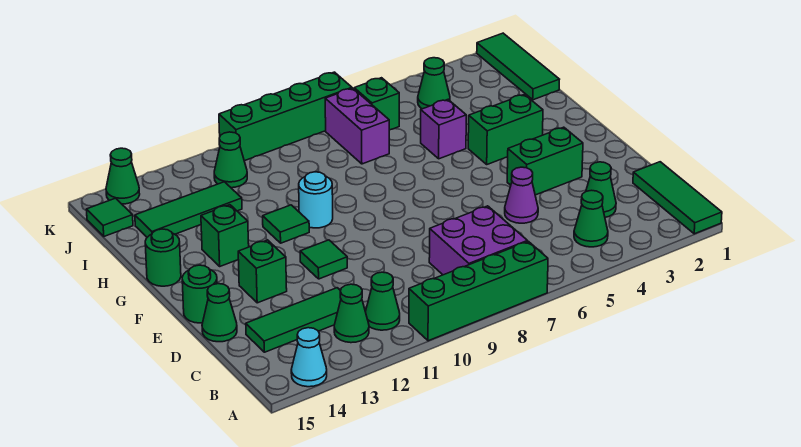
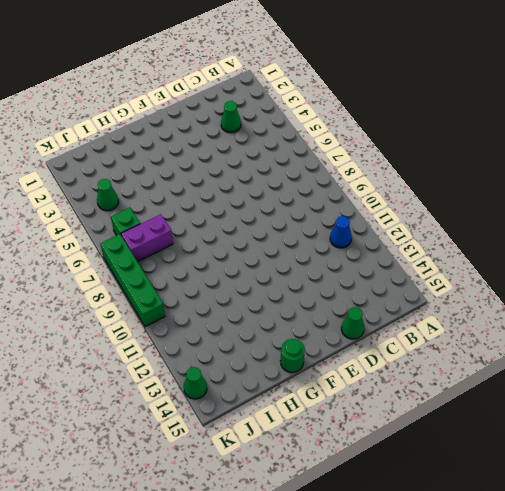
blue 1x1 cone [330,216,352,248] -> green 1x1 cone [365,272,400,330]
none -> green 1x3 tile [633,162,722,234]
none -> green 1x4 brick [409,241,548,341]
none -> cyan 1x1 cone [291,328,327,387]
none -> green 1x1 cone [574,190,608,247]

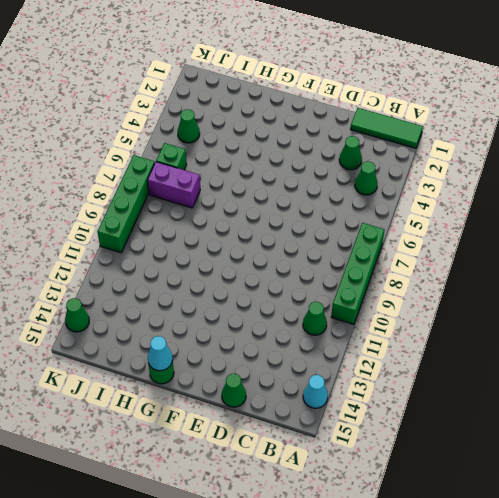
cyan 1x1 cone [148,336,173,371] -> none
none -> purple 2x2 brick [429,206,527,275]
none -> green 1x1 cone [334,284,369,343]
none -> green 1x3 tile [246,288,341,352]
none -> purple 1x1 cone [505,167,538,223]

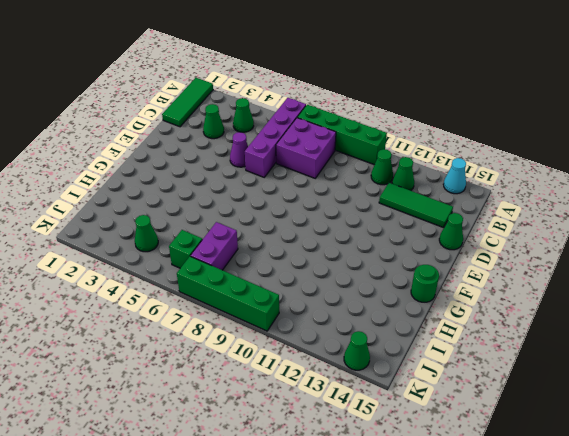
purple 1x4 brick [245,98,306,177] -> none
none -> green 1x2 brick [507,127,583,195]
none -> green 1x1 tile [300,240,347,279]
none -> green 1x1 brick [238,240,287,303]
none -> green 1x1 round brick [182,265,217,323]

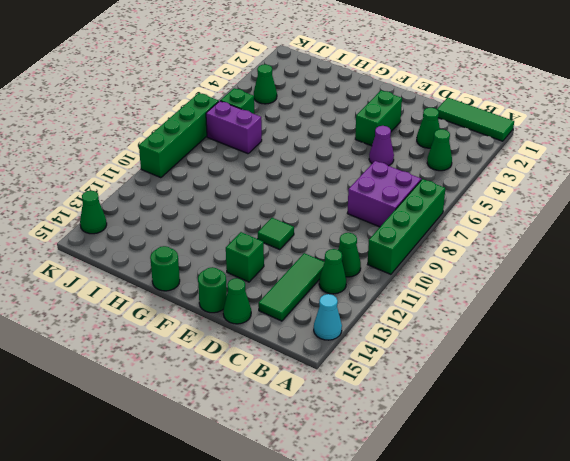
none -> green 1x2 brick [468,94,543,164]
none -> cyan 1x1 round brick [299,172,333,228]
none -> green 1x1 tile [263,205,309,243]
none -> green 1x1 brick [201,205,249,266]

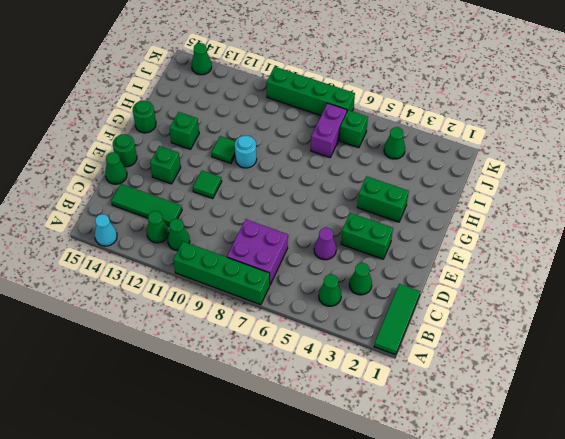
none -> purple 1x1 brick [421,100,466,159]
none -> green 1x3 tile [477,33,559,100]
none -> green 1x3 tile [135,182,242,237]
none -> green 1x1 cone [214,132,247,188]

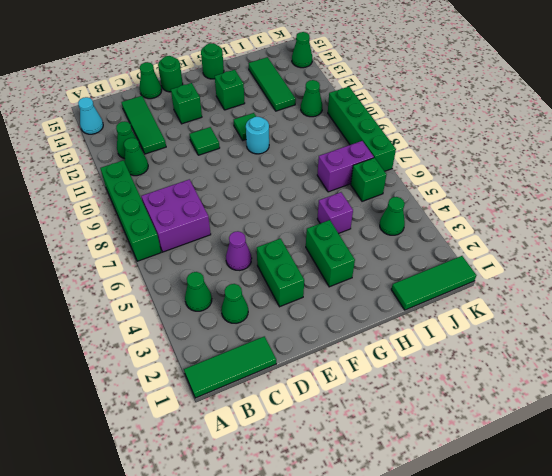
none -> green 1x1 tile [86,198,133,236]

